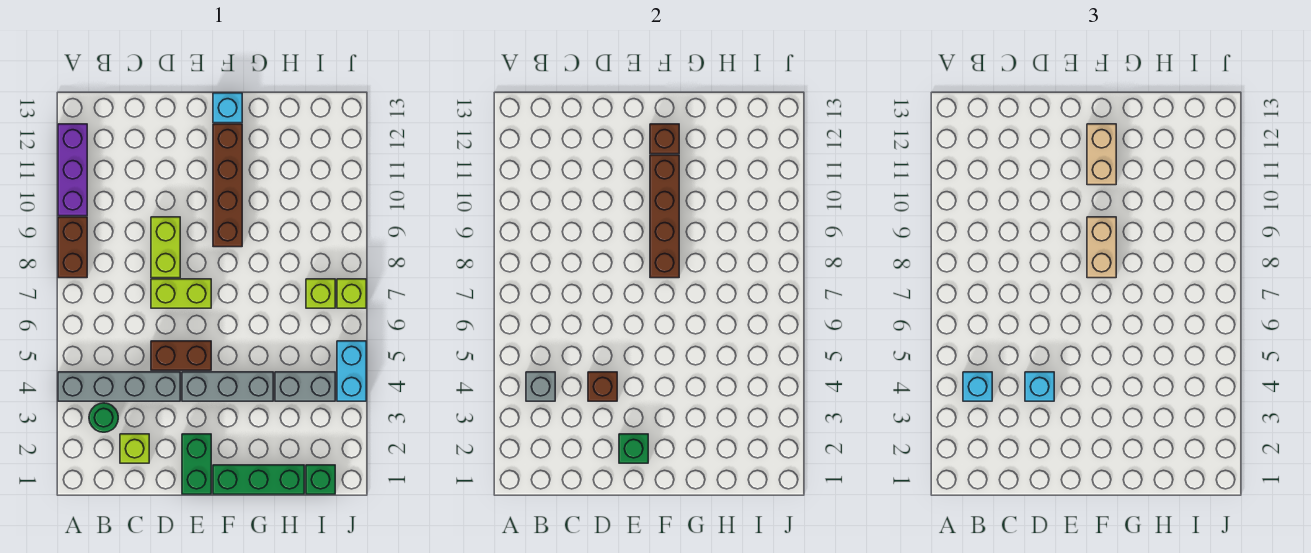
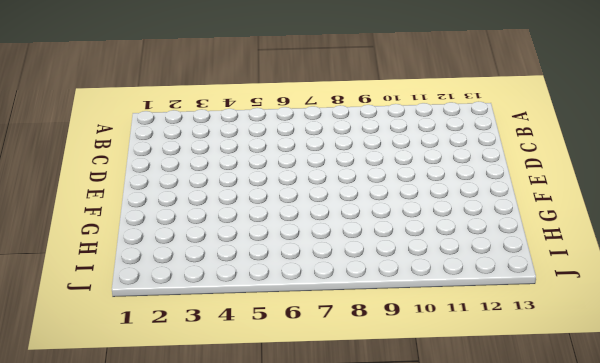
none -> grey 1x4 brick [58,372,180,401]
none -> brown 1x2 brick [58,217,87,278]
none -> purple 1x3 brick [58,124,87,216]

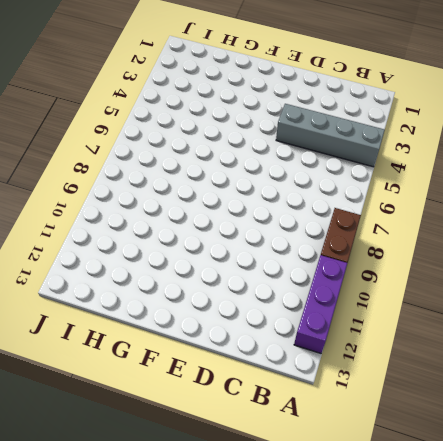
none -> green 1x1 round brick [89,403,118,432]
none -> lime 1x1 brick [120,434,149,463]
none -> brown 1x2 brick [151,341,211,370]

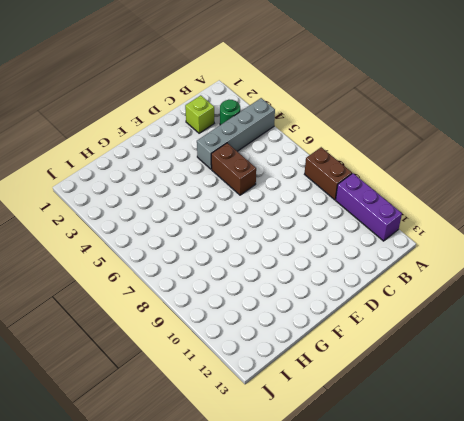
brown 1x2 brick [211,143,256,195] -> brown 1x2 brick turned to [151,341,211,370]
none -> lime 1x2 brick [151,279,211,308]
none -> lime 1x2 brick [151,217,180,278]
none -> green 1x2 brick [182,434,211,494]

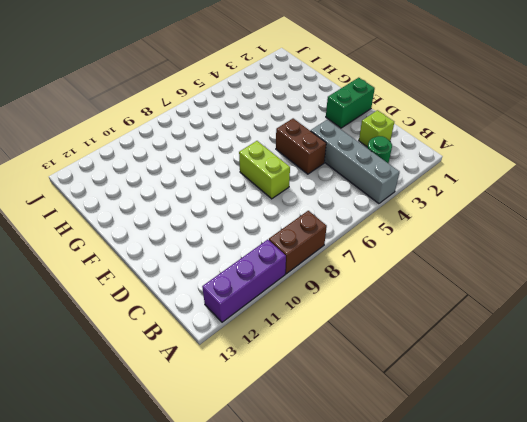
none -> lime 1x2 brick [151,217,180,278]
none -> grey 1x3 brick [182,372,273,401]
none -> green 1x3 brick [213,465,304,494]

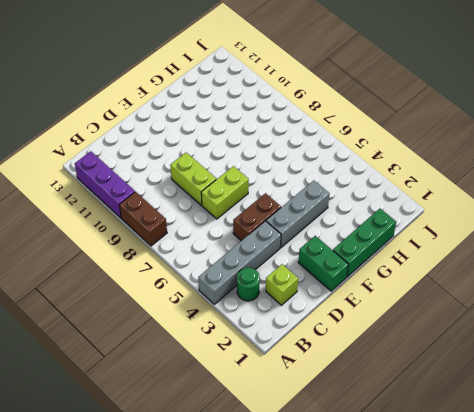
none -> brown 1x4 brick [213,124,242,247]
none -> cyan 1x1 brick [213,93,242,123]
none -> grey 1x2 brick [275,372,335,401]

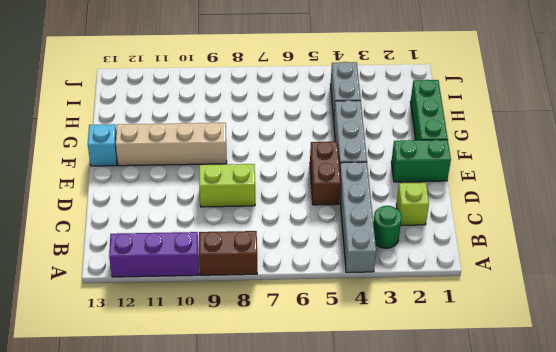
tan 1x4 brick [116,123,227,166] -> brown 1x4 brick [213,124,242,247]
none -> lime 1x2 brick [151,279,211,308]
none -> green 1x1 brick [306,465,335,494]
none -> lime 1x1 brick [306,279,335,308]

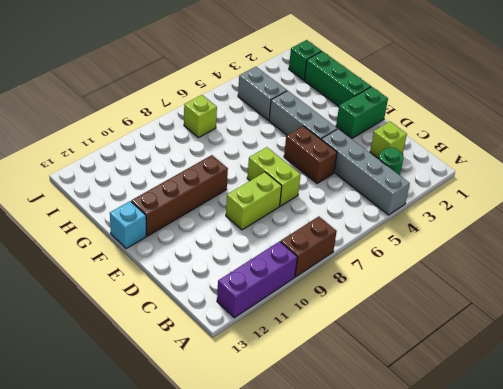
none -> cyan 1x2 brick [337,341,366,401]
none -> lime 1x1 brick [337,279,366,308]
none -> grey 1x1 brick [526,372,555,401]

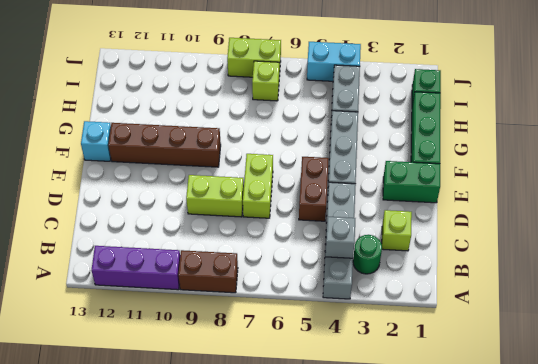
lime 1x2 brick [227,38,281,77] -> lime 1x1 brick [337,279,366,308]
none -> brown 1x1 brick [588,372,617,401]
none -> green 1x1 brick [619,434,648,463]
none -> brown 1x4 brick [650,155,679,278]

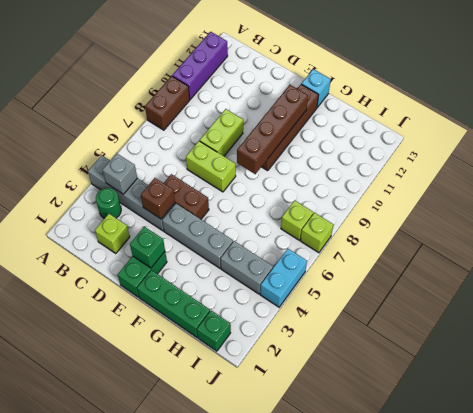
none -> brown 1x1 brick [650,124,679,154]
none -> cyan 1x1 brick [963,372,992,401]
none -> cyan 1x1 brick [1025,372,1054,401]

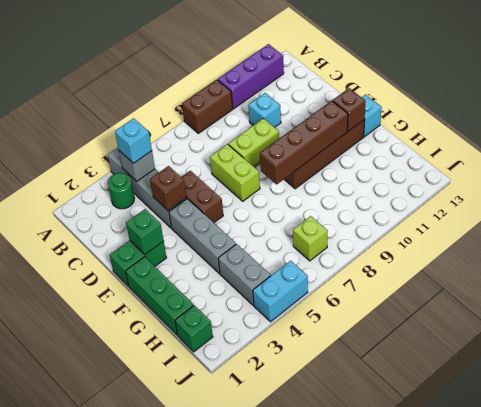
cyan 1x1 brick [248,93,281,127] -> cyan 1x1 brick moved to [1025,372,1054,401]
none -> lime 1x1 brick [120,434,149,463]
none -> lime 1x1 brick [337,279,366,308]
none -> tan 1x2 brick [1087,217,1116,278]

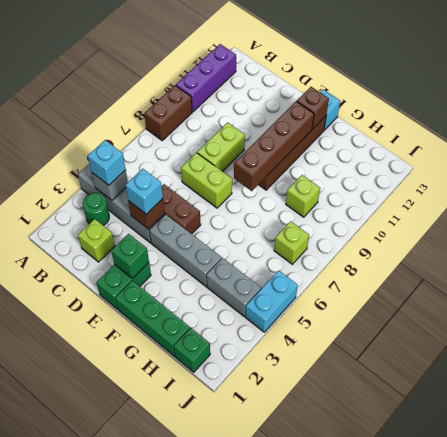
lime 1x1 brick [286,175,320,217] -> lime 1x1 brick moved to [337,279,366,308]
none -> tan 1x2 brick [1087,217,1116,278]
none -> tan 1x2 brick [1087,124,1116,185]

